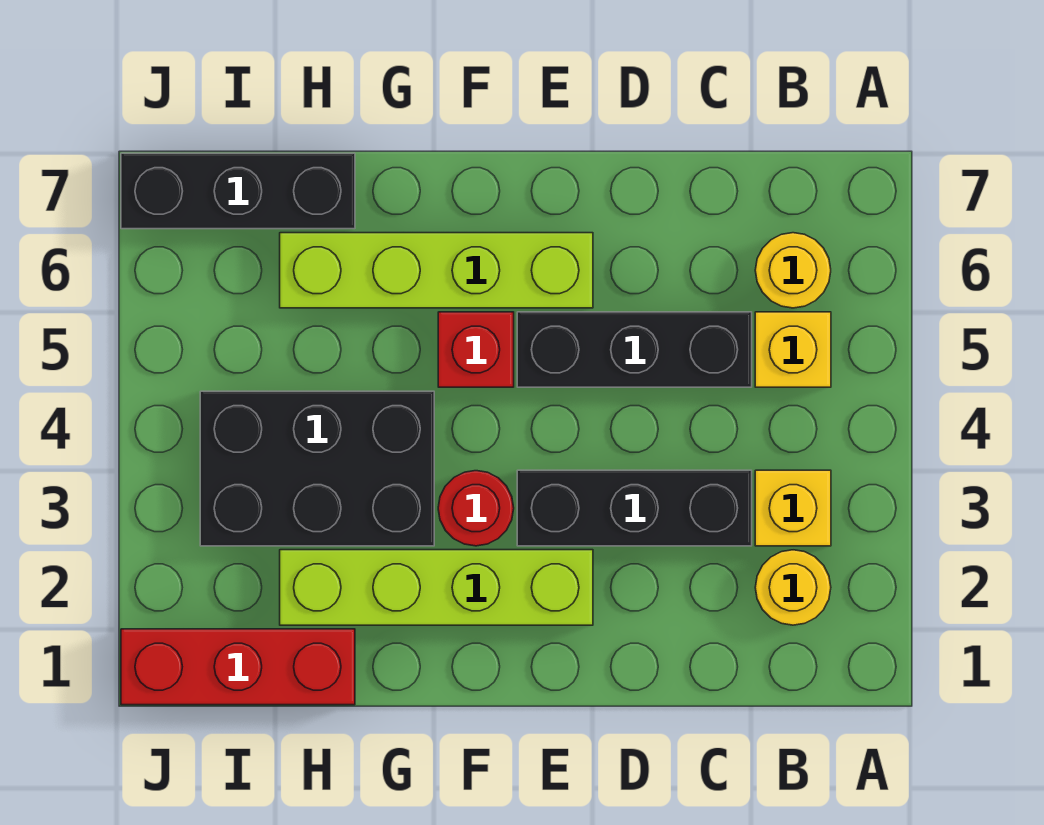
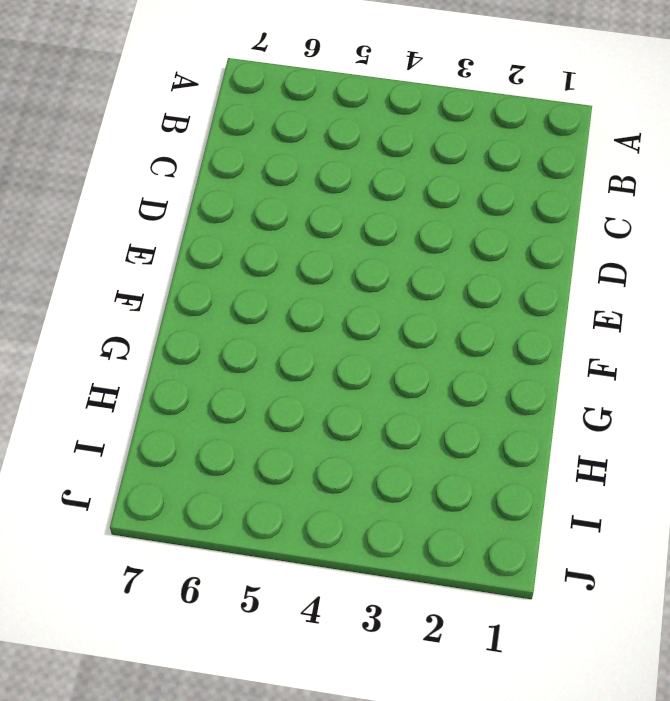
none -> yellow 1x1 round brick [755,550,831,625]
none -> yellow 1x1 brick [755,470,831,546]
none -> yellow 1x1 brick [755,312,831,387]

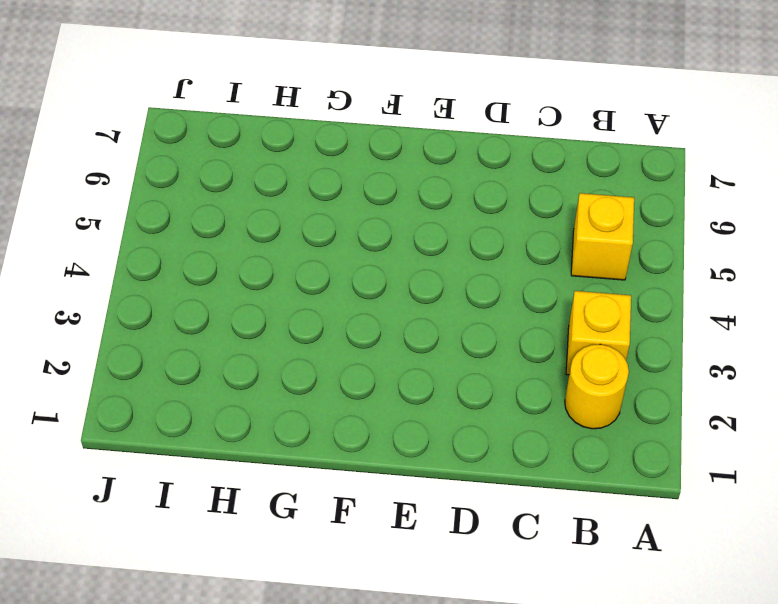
none -> yellow 1x1 round brick [755,233,831,308]
none -> black 1x3 brick [517,470,752,546]
none -> black 1x3 brick [517,312,752,387]

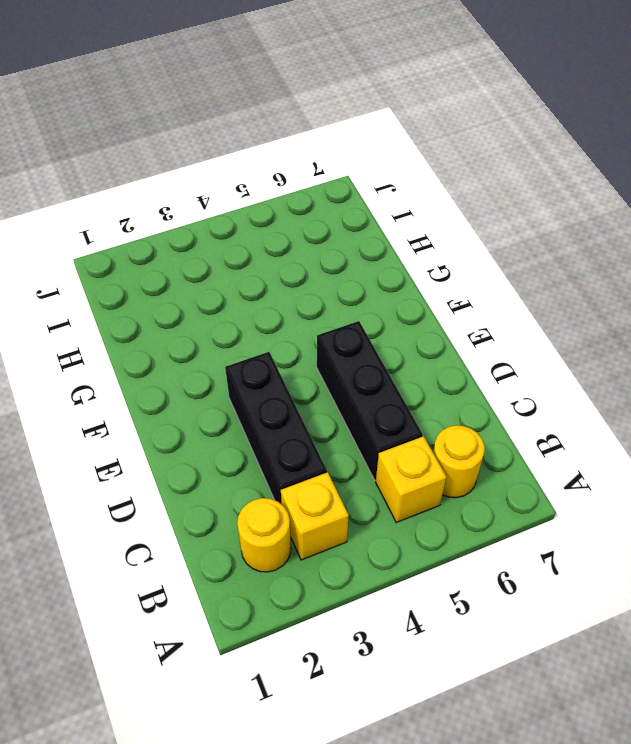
none -> lime 1x4 brick [280,550,593,625]
none -> lime 1x4 brick [280,233,593,308]
none -> red 1x1 round brick [438,471,514,546]

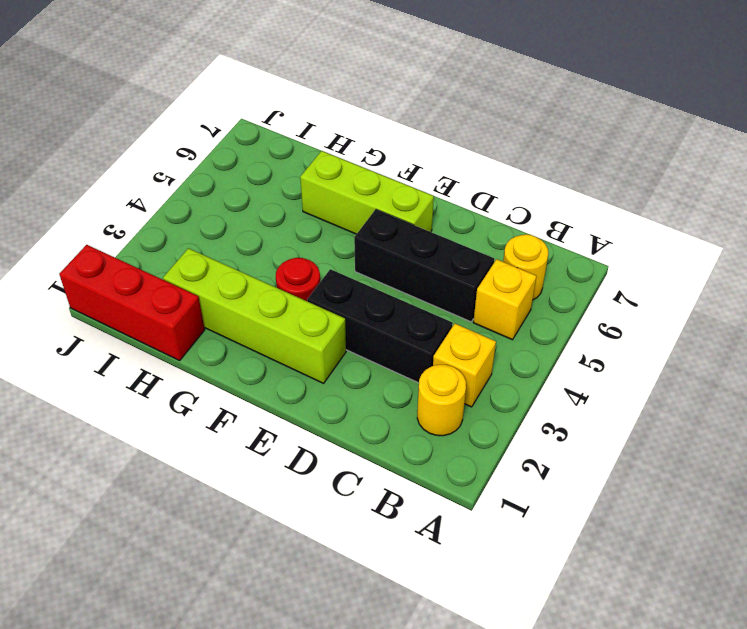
lime 1x3 brick [300,151,434,234] -> lime 1x4 brick [280,233,593,308]
none -> red 1x1 brick [438,312,514,387]
none -> black 2x3 brick [200,391,434,546]
none -> black 1x3 brick [121,153,355,229]

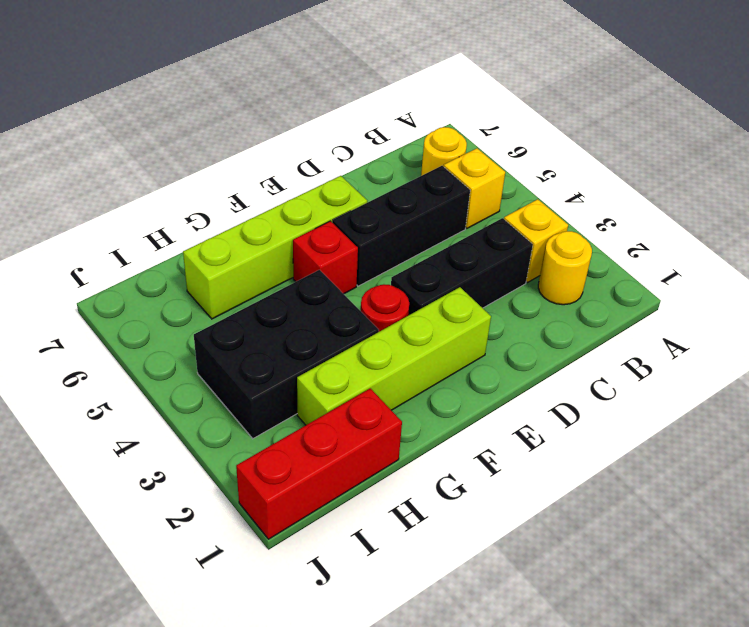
none -> black 1x3 brick [121,153,355,229]

